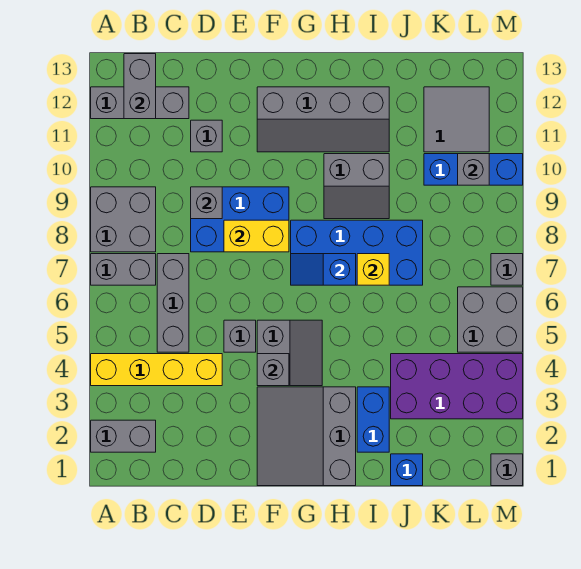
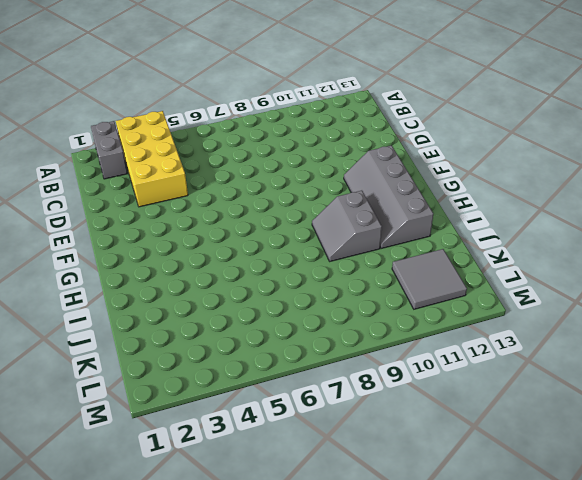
yellow 2x4 brick [116,111,188,207] -> yellow 1x4 brick [91,354,222,386]
none -> grey 1x2 brick [91,254,156,285]
none -> grey 2x2 brick [91,187,156,252]
none -> grey 1x3 brick [91,87,189,119]

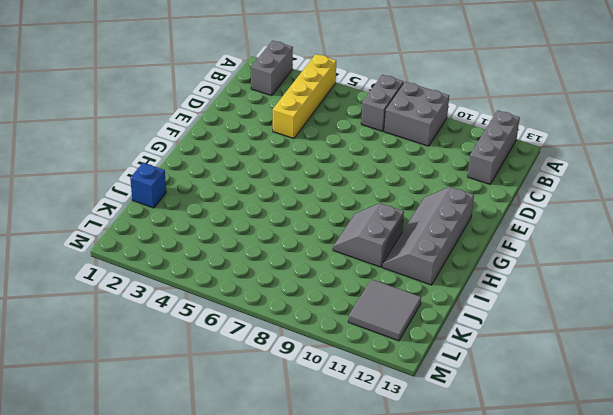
none -> grey 1x3 brick [157,254,189,352]
none -> blue 2x3 brick [191,187,289,252]
none -> grey 1x1 brick [191,120,222,152]

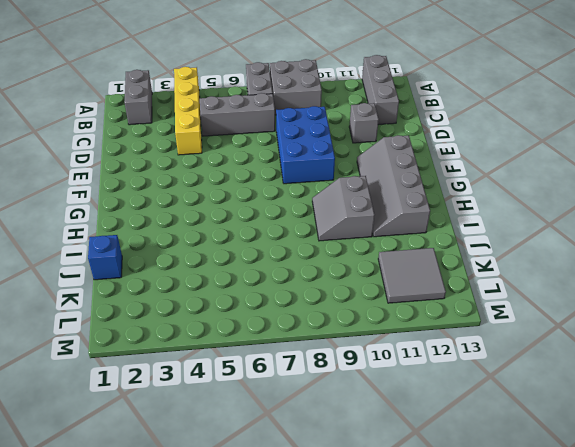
none -> grey 1x1 brick [224,320,256,352]
none -> grey 3x3 slope [257,387,356,486]
none -> grey 2x2 slope [257,320,322,386]

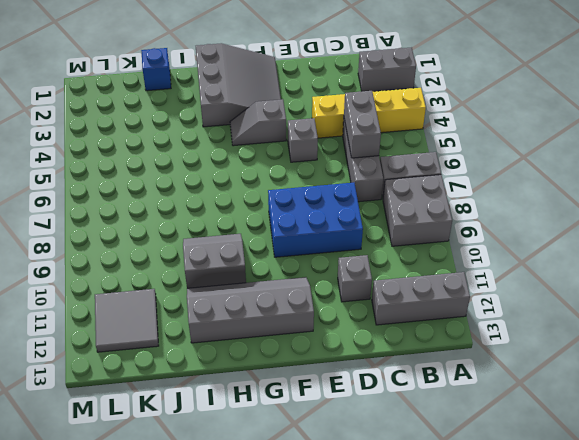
grey 1x2 brick [344,91,381,158] -> grey 1x2 brick moved to [124,54,156,119]
grey 1x2 slope [230,99,286,146] -> grey 2x2 slope [257,320,322,386]
none -> blue 2x4 brick [291,220,423,285]
none -> blue 1x2 brick [357,387,389,452]
none -> purple 2x4 brick [391,354,523,419]

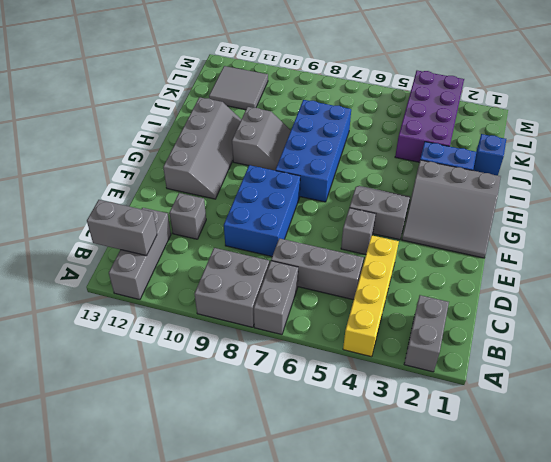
none -> blue 1x3 brick [424,154,523,185]
none -> grey 2x2 brick [458,287,523,352]
none -> grey 1x1 brick [491,454,523,486]

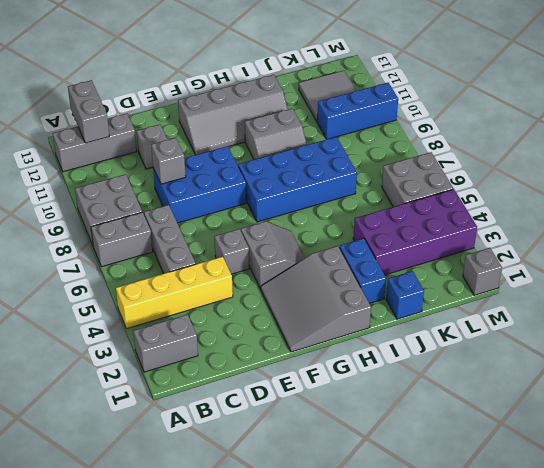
none -> grey 1x1 brick [491,254,523,285]
none -> yellow 1x2 brick [224,220,289,252]
none -> grey 1x1 brick [257,354,289,386]

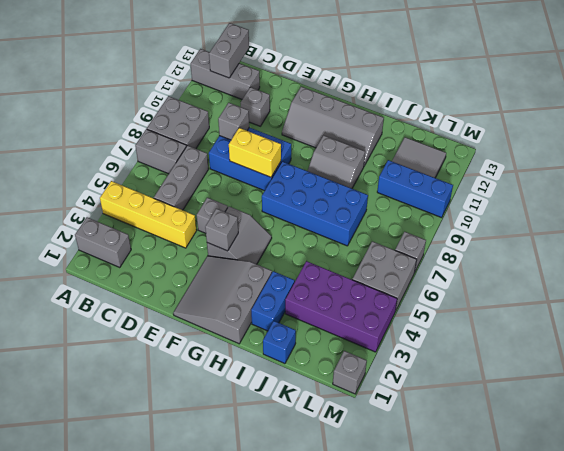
none -> blue 1x2 slope [291,254,356,285]
none -> yellow 1x1 brick [357,254,389,285]
none -> grey 1x1 brick [458,154,489,185]

